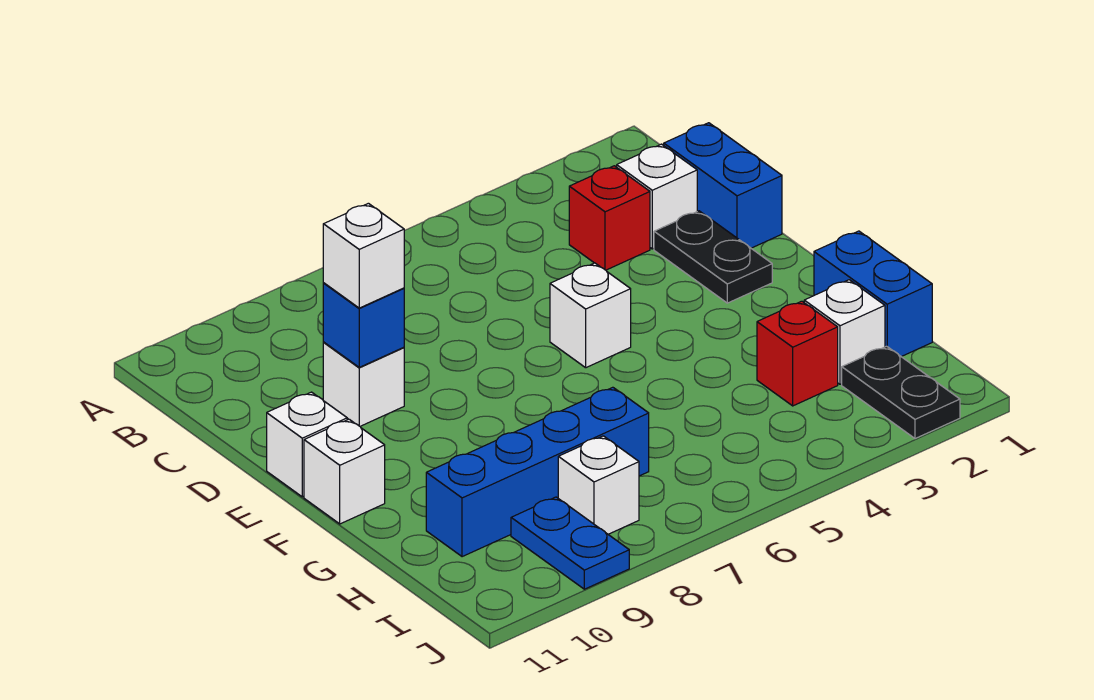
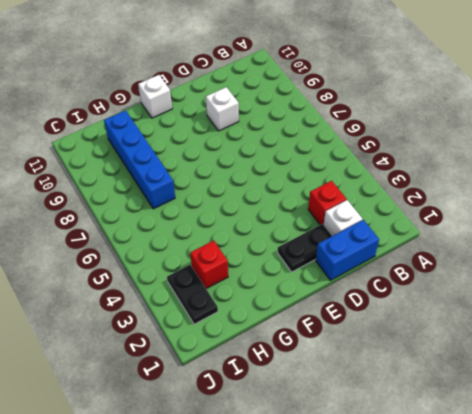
black 1x2 plate [167,265,218,324] -> black 1x2 plate turned to [842,346,960,439]
none -> white 1x1 brick [550,263,631,368]
none -> white 1x1 brick [267,392,347,497]
none -> blue 1x2 brick [814,231,932,357]

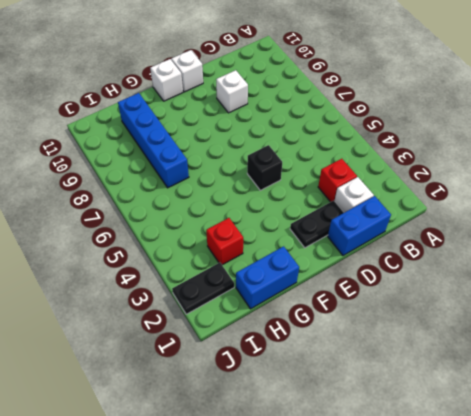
black 1x1 brick [247,145,282,190] -> white 1x1 brick [550,263,631,368]
none -> white 1x1 brick [804,280,885,384]
none -> white 1x1 brick [558,436,639,534]
none -> blue 1x2 plate [511,497,629,589]

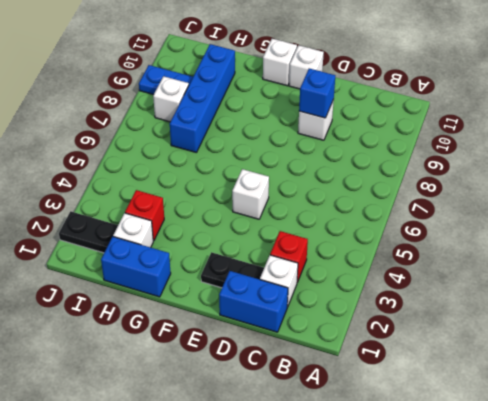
none -> white 1x1 brick [323,203,404,308]

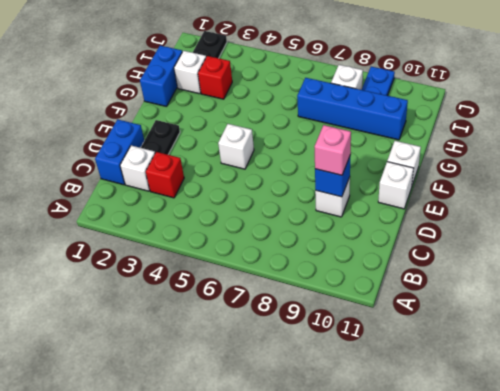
pink 1x1 brick [314,125,351,175] -> white 1x1 brick [323,203,404,308]

